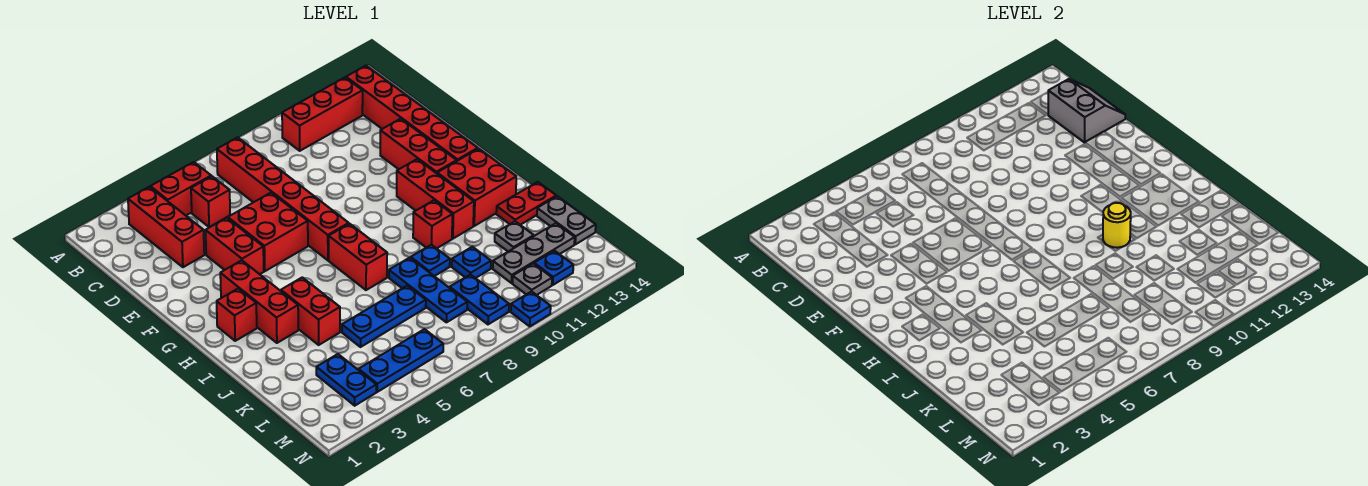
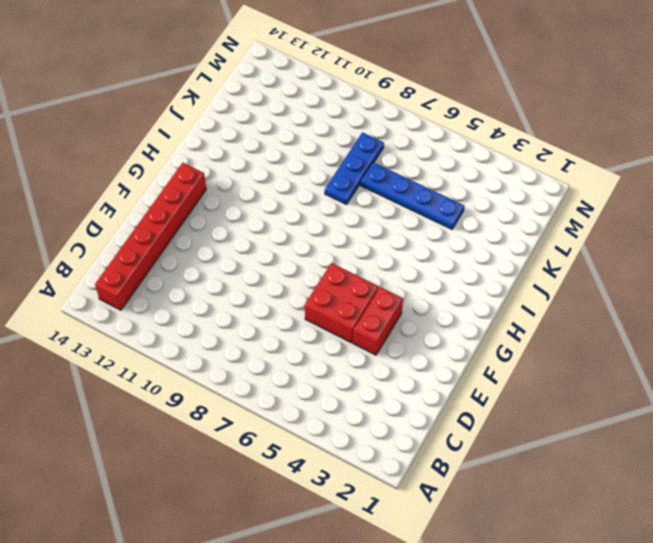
blue 1x4 plate [360,162,464,229] -> blue 1x3 plate [342,286,426,347]
none -> red 1x3 brick [128,187,204,267]
none -> red 1x2 brick [150,162,211,215]
none -> red 1x6 brick [217,137,349,260]
none -> red 1x3 brick [282,78,363,151]

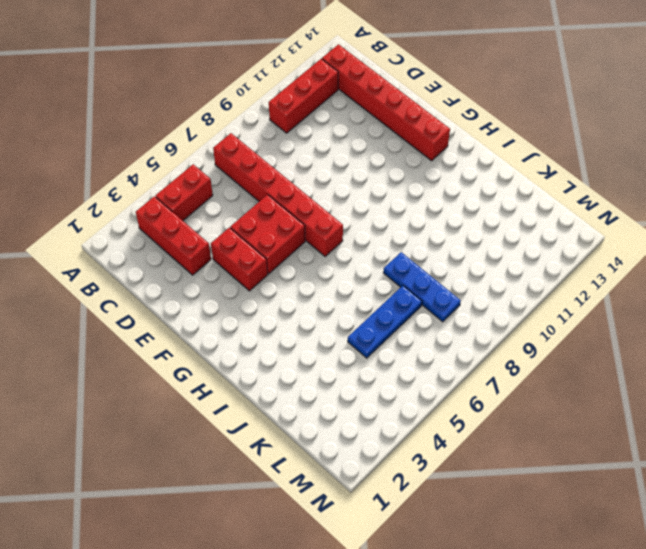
none -> red 1x1 brick [191,176,230,227]
none -> red 1x3 brick [380,119,457,173]
none -> red 1x3 brick [220,260,298,343]
none -> red 1x3 brick [397,159,474,239]

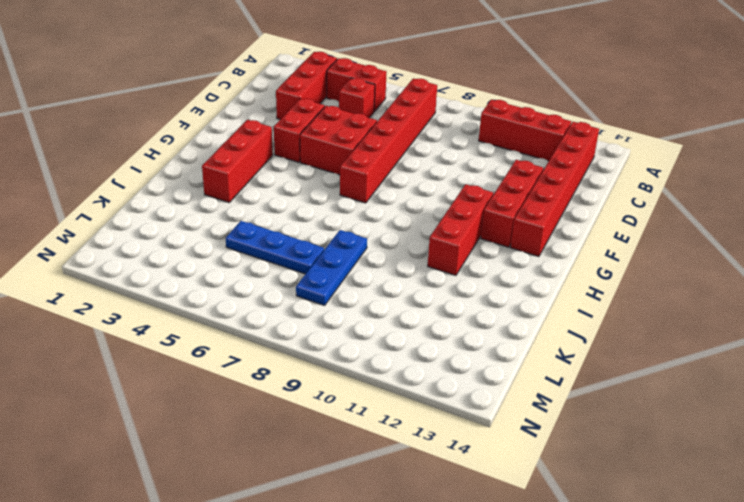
none -> red 1x1 brick [217,289,257,341]
none -> red 1x2 brick [329,224,387,290]
none -> red 2x2 brick [437,149,516,226]
none -> red 1x2 brick [281,277,340,345]

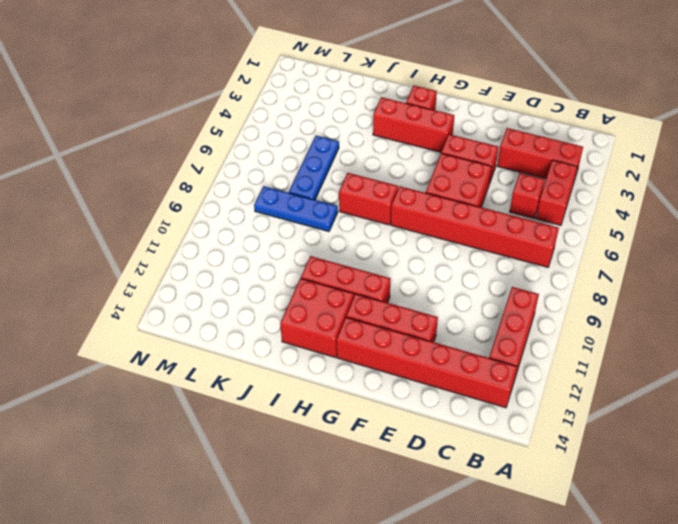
none -> red 1x2 brick [281,277,340,345]
none -> red 1x1 brick [413,200,452,249]
none -> blue 1x1 plate [411,245,450,276]
none -> red 1x2 plate [496,182,556,225]

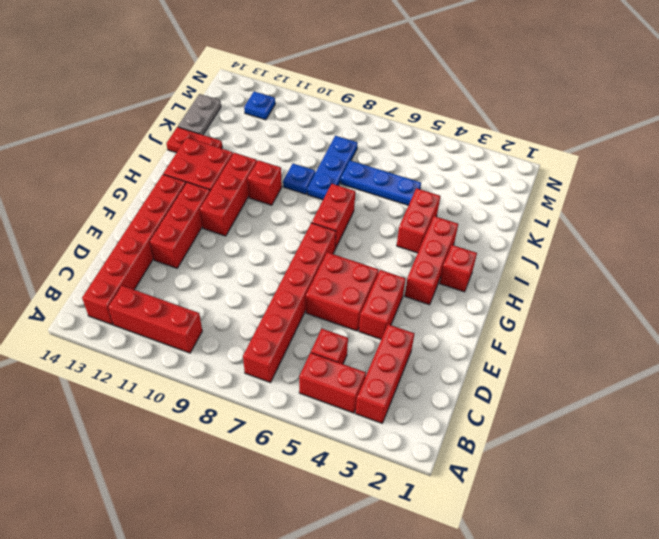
none -> blue 1x1 plate [452,247,491,278]
none -> grey 1x1 plate [495,221,534,252]
none -> blue 1x2 plate [316,354,376,406]
none -> blue 1x2 plate [450,274,509,324]

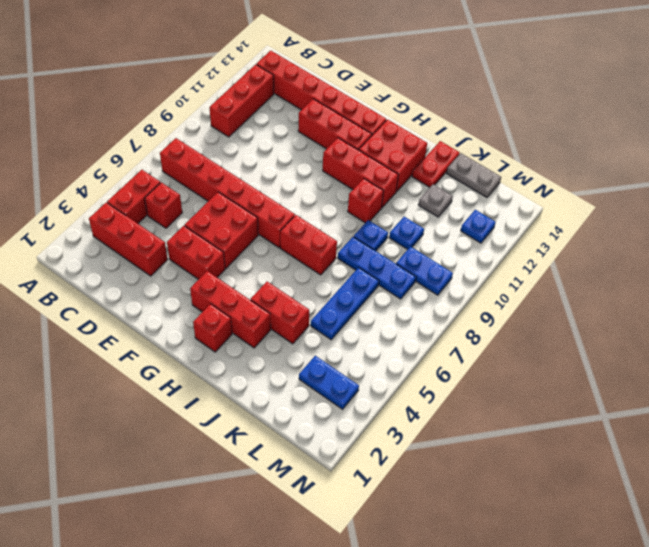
none -> grey 1x3 plate [493,223,575,283]
none -> blue 1x3 plate [359,329,443,392]
none -> grey 1x1 plate [512,264,552,295]
none -> blue 1x1 plate [511,291,551,326]

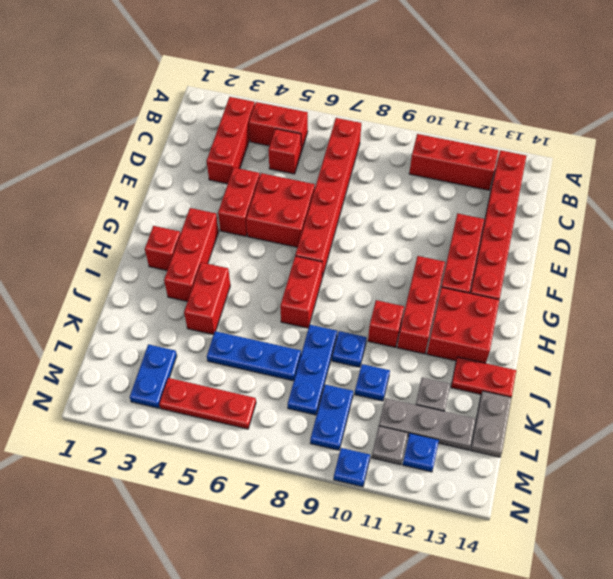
red 1x3 plate [159,378,256,429] -> blue 1x3 plate [359,329,443,392]
none -> grey 2x2 slope [1048,79,1125,142]
none -> yellow 1x1 round brick [1103,203,1131,248]

